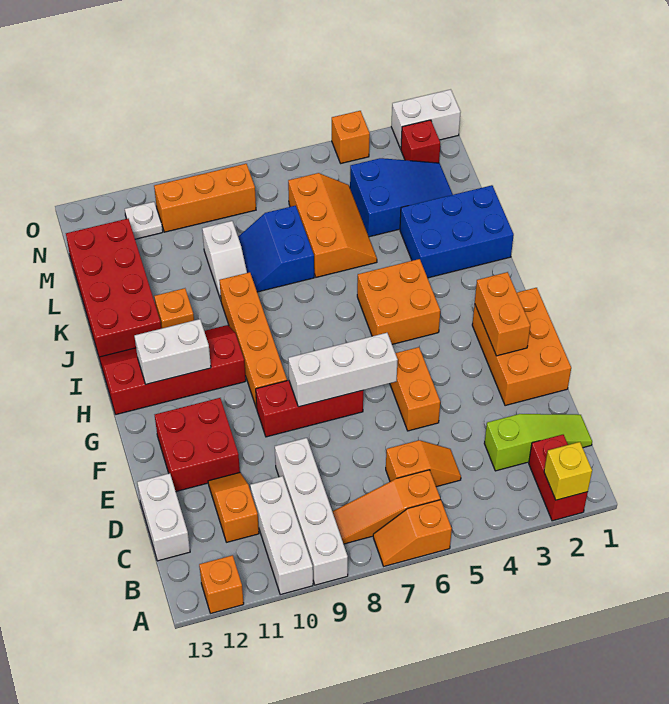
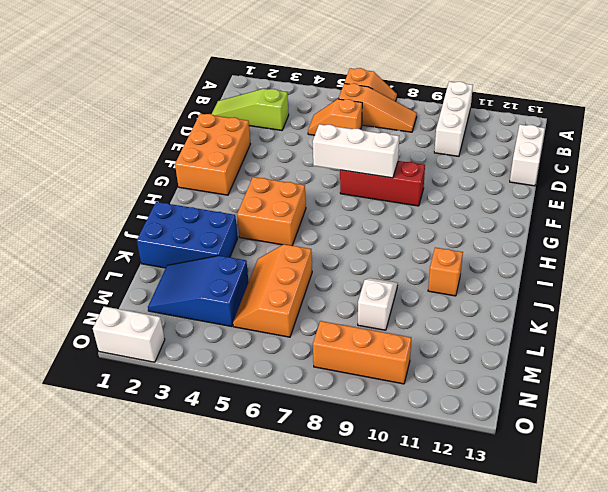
none -> red 1x2 brick [529,435,588,521]
none -> white 1x4 brick [275,438,348,585]
none -> orange 1x1 brick [199,555,244,613]
none -> orange 1x2 slope [208,473,259,542]

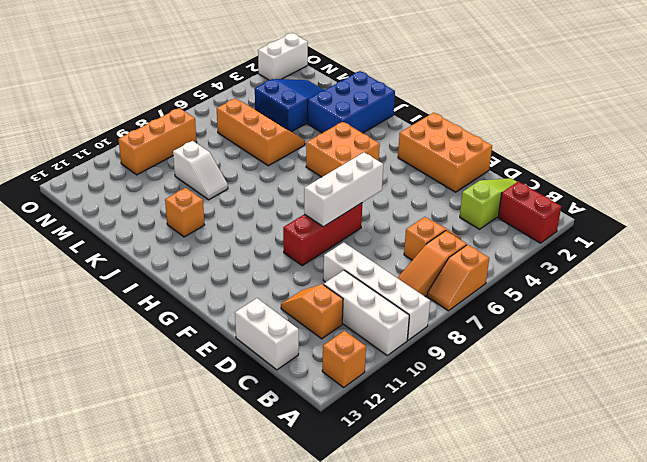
none -> orange 1x2 brick [390,347,440,431]
none -> red 2x2 brick [155,398,240,491]
none -> orange 1x4 brick [219,272,287,409]
none -> red 2x4 slope [99,325,246,414]

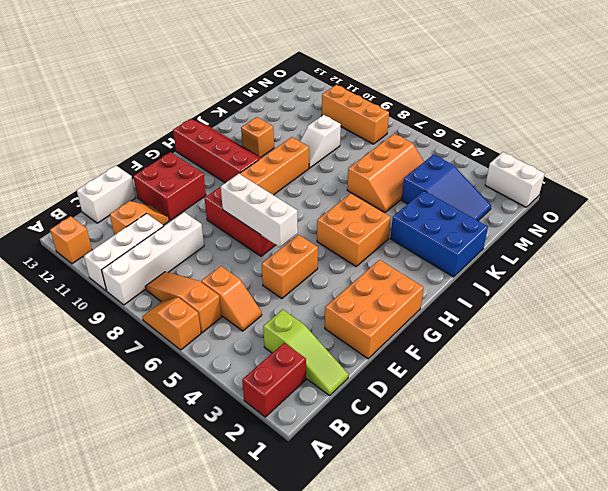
none -> red 2x4 brick [66,219,161,357]
none -> blue 2x2 slope [238,206,314,292]
none -> red 1x1 brick [401,120,440,163]
none -> white 1x1 plate [125,202,163,239]

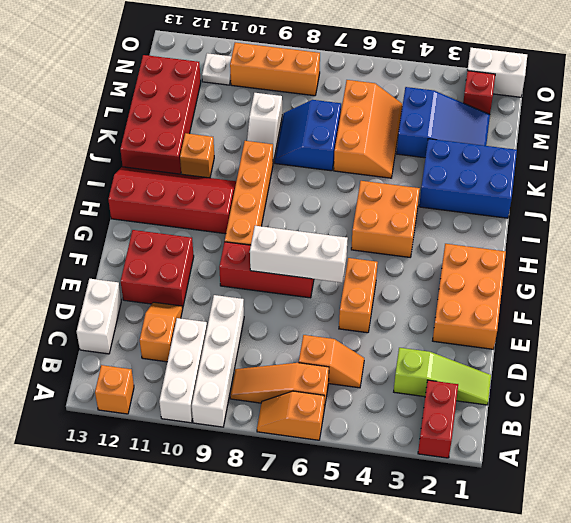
none -> orange 1x1 brick [332,111,370,163]
none -> yellow 1x1 brick [544,442,592,500]
none -> orange 1x2 brick [475,272,530,356]
none -> white 1x2 brick [134,319,211,385]

